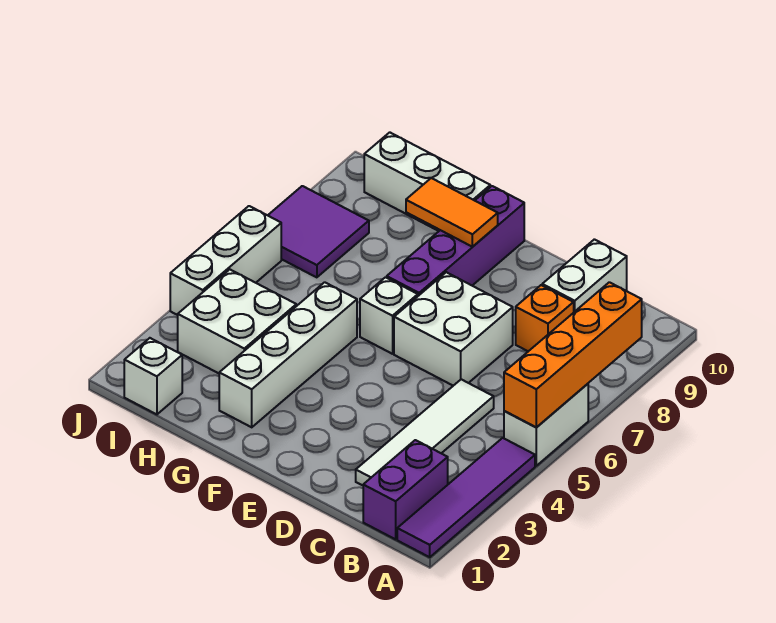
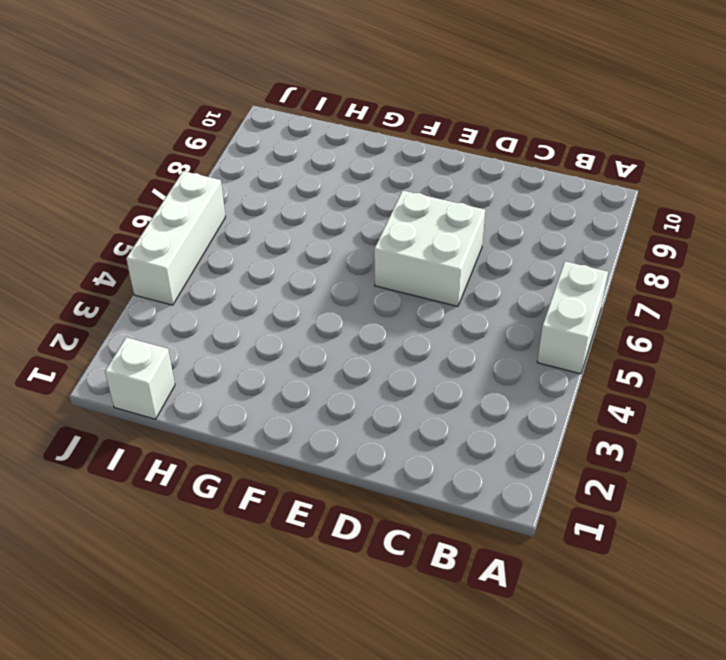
none -> purple 1x4 tile [397,438,535,557]
none -> purple 1x2 brick [363,440,448,539]
none -> white 1x4 tile [356,379,494,485]

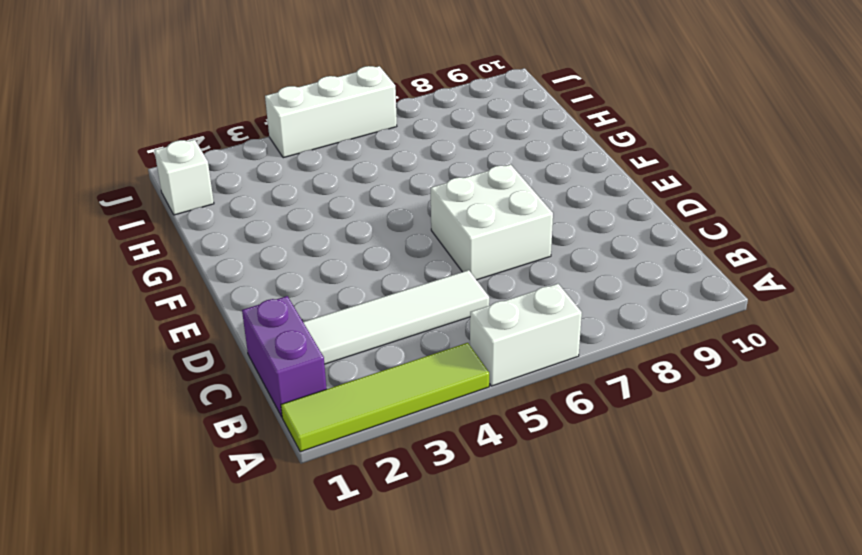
lime 1x4 tile [281,343,489,452] -> purple 1x4 tile [397,438,535,557]
purple 1x2 brick [242,296,327,417] -> purple 1x2 brick turned to [363,440,448,539]
none -> orange 1x1 brick [516,285,574,351]
none -> white 1x2 brick [542,239,627,312]
none -> white 1x1 brick [360,277,418,354]

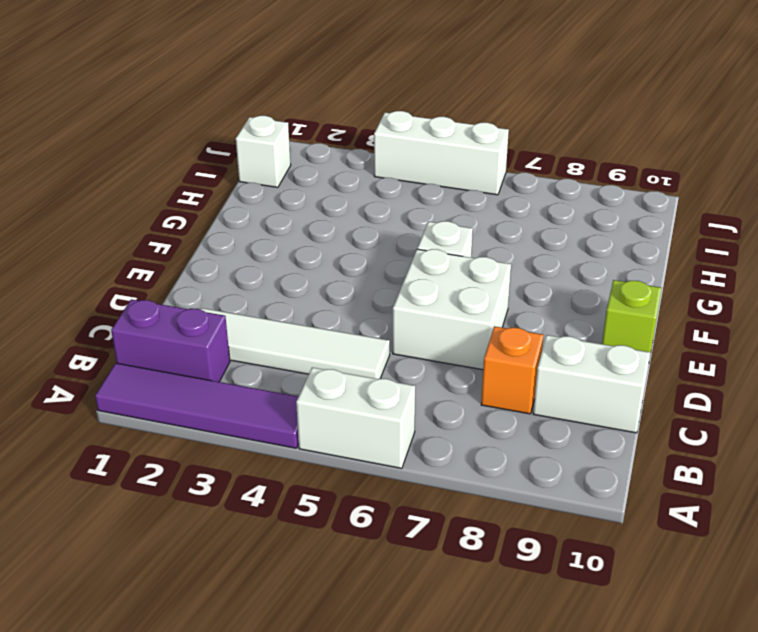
lime 1x1 brick [602,280,661,359] -> none
none -> purple 1x4 brick [387,186,524,296]
none -> white 1x4 brick [219,282,357,427]
none -> white 1x3 brick [364,132,490,231]

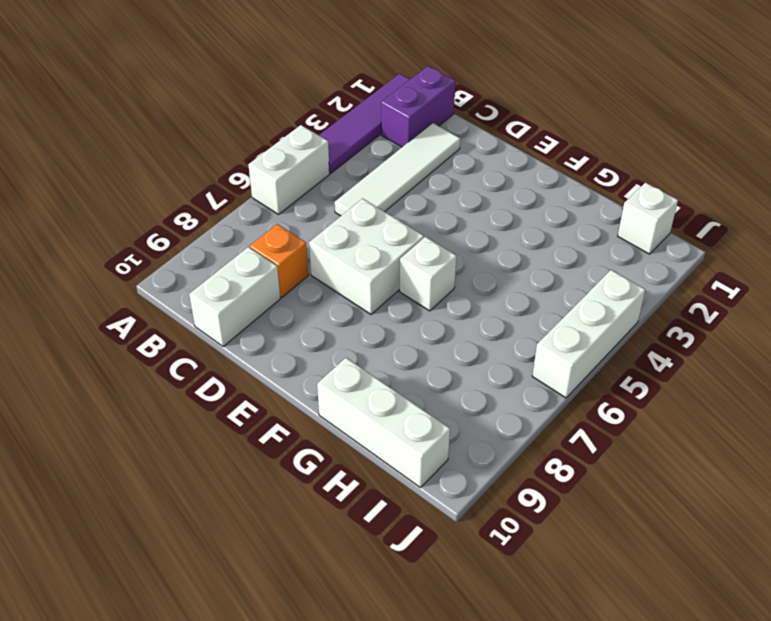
none -> purple 1x4 brick [387,186,524,296]
none -> white 1x4 brick [219,282,357,427]
none -> white 2x2 brick [178,270,296,373]

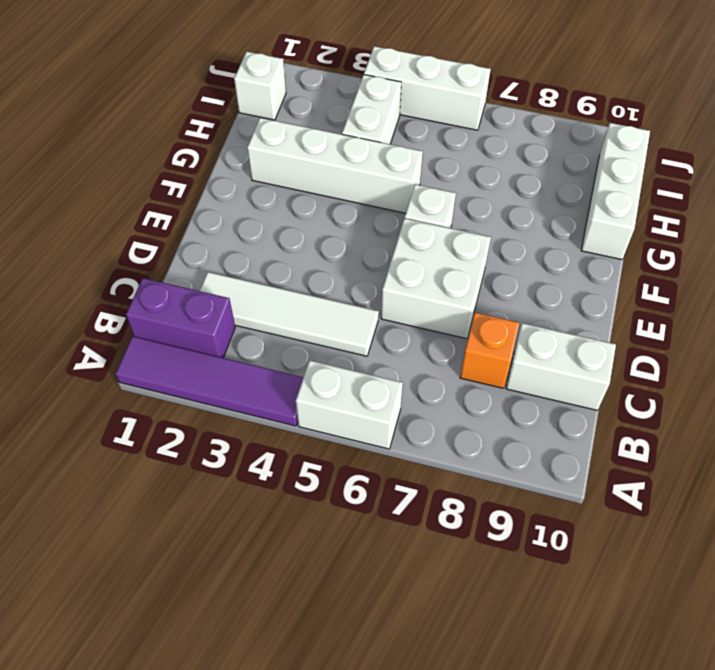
white 1x2 brick [342,75,401,144] -> white 2x2 brick [178,270,296,373]
none -> purple 1x4 brick [387,186,524,296]
none -> purple 2x2 tile [268,186,369,277]
none -> orange 1x4 brick [504,282,642,427]

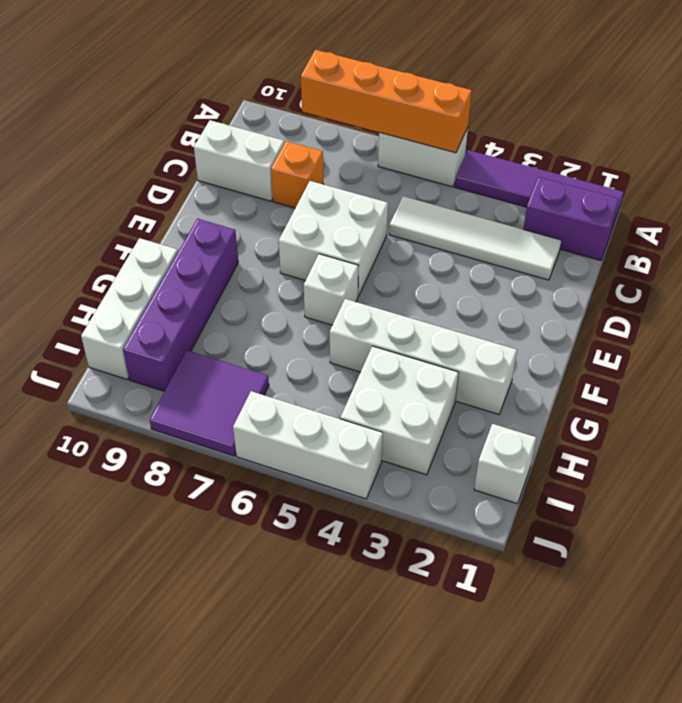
purple 1x4 brick [123,219,238,391] -> purple 1x4 brick turned to [387,186,524,296]
none -> orange 1x2 tile [406,178,498,247]

